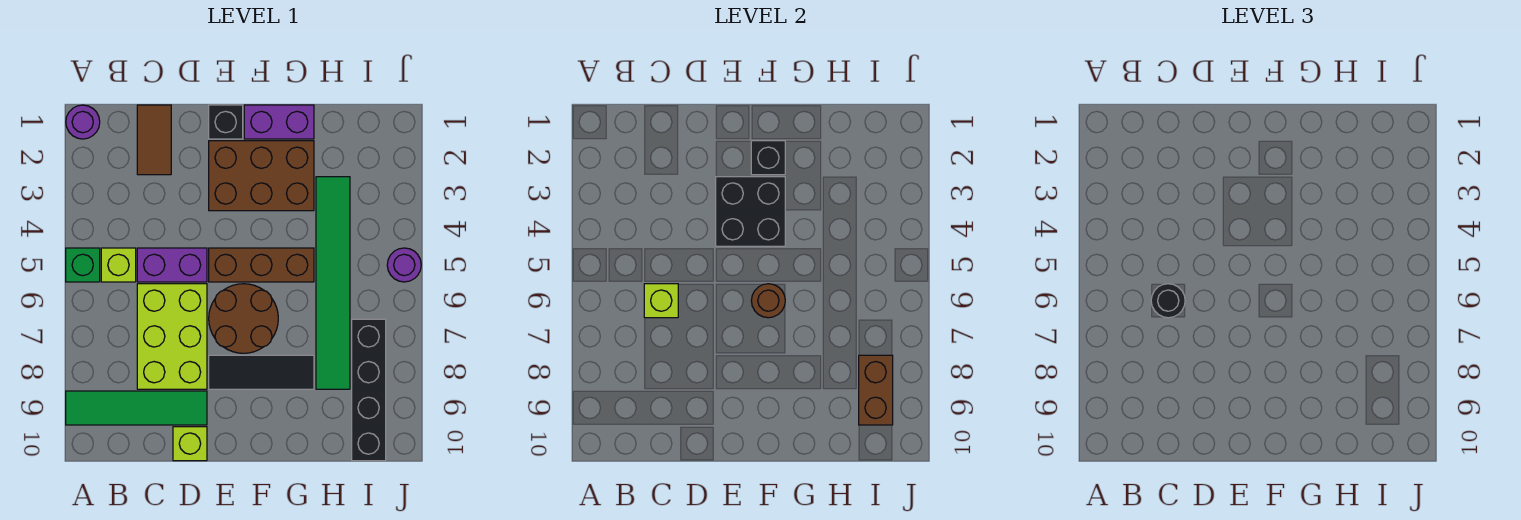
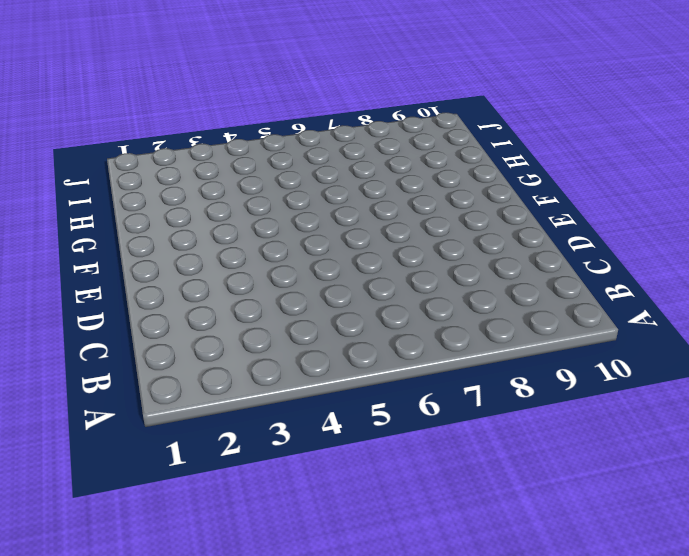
none -> purple 1x1 round brick [66,105,100,139]
none -> green 1x1 brick [66,248,100,282]
none -> green 1x4 tile [66,391,207,425]

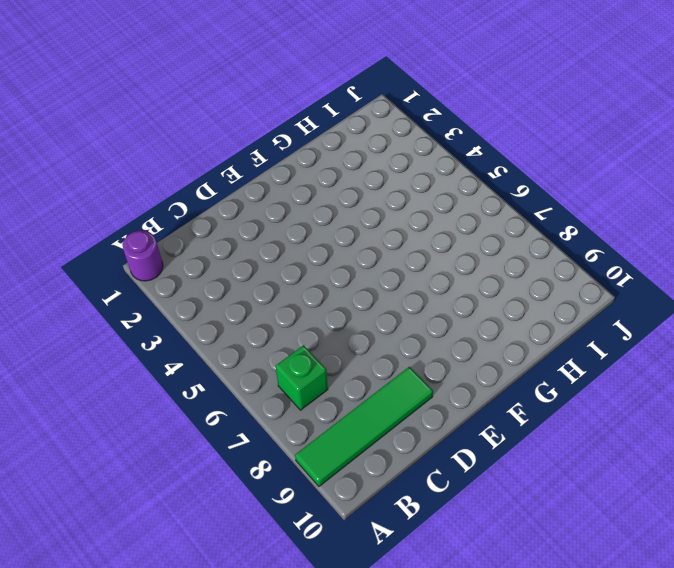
green 1x1 brick [276,345,328,410] -> green 1x1 brick moved to [66,248,100,282]
none -> lime 1x1 brick [101,248,136,282]
none -> brown 1x2 tile [137,105,171,175]
none -> purple 1x2 brick [137,248,207,282]

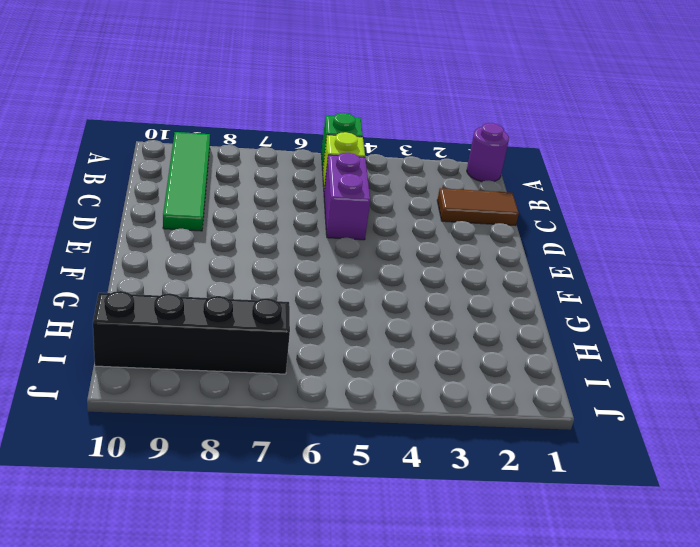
none -> lime 2x3 brick [137,284,207,389]
none -> lime 1x1 brick [173,427,207,461]
none -> black 1x1 brick [209,105,243,139]

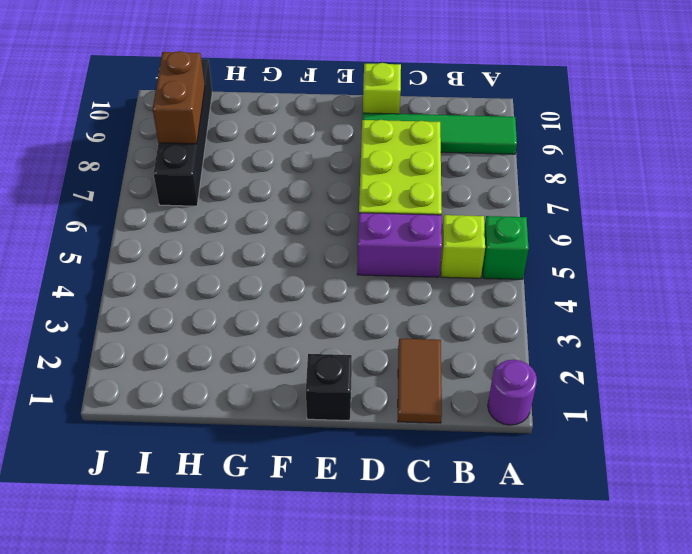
none -> brown 2x3 brick [209,141,314,211]
none -> brown 1x3 brick [209,248,314,282]
none -> brown 2x2 round brick [209,284,278,353]

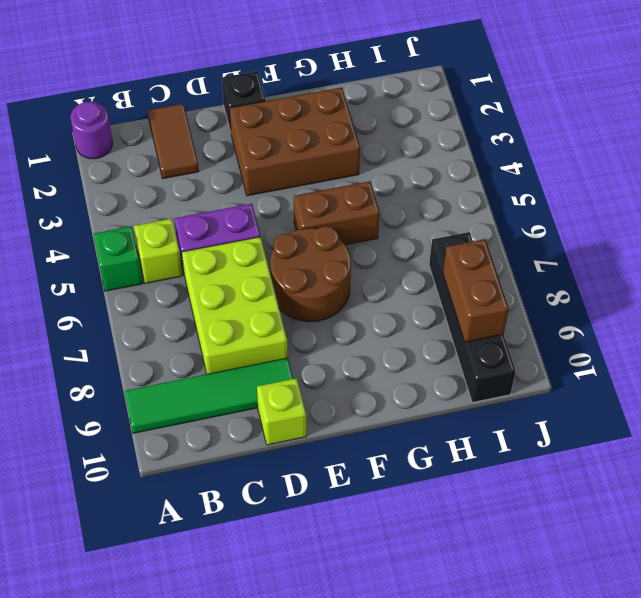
brown 1x2 brick [294,181,380,245] -> brown 1x3 brick [209,248,314,282]
none -> black 1x3 tile [209,355,314,389]
none -> purple 1x2 brick [244,105,314,139]
none -> green 1x6 tile [316,177,350,389]

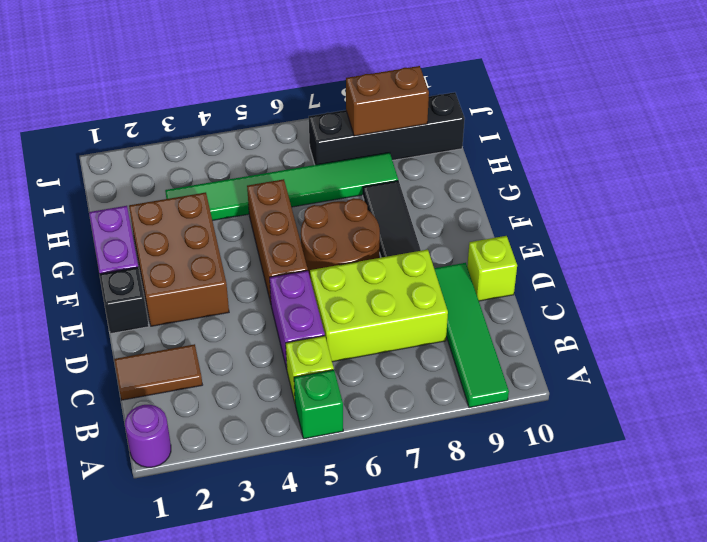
none -> purple 1x1 round brick [387,248,421,282]
none -> lime 1x1 brick [644,284,678,318]
none -> black 2x2 brick [716,177,785,246]

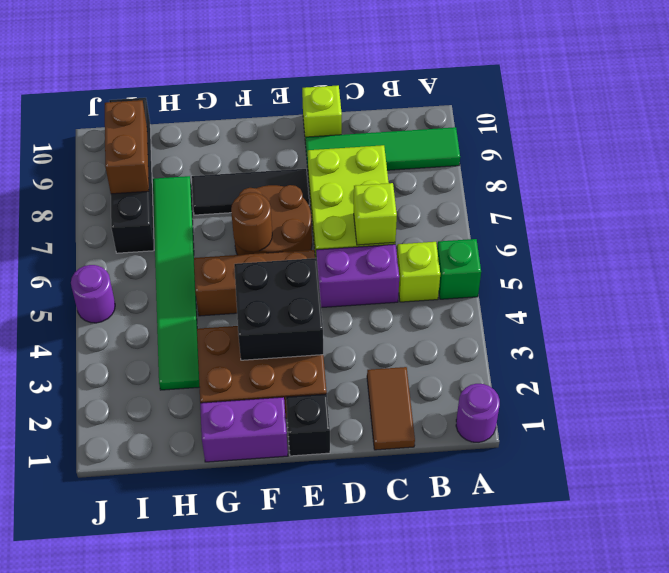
none -> black 1x1 brick [751,141,785,175]
none -> black 1x1 round brick [1151,284,1185,318]

